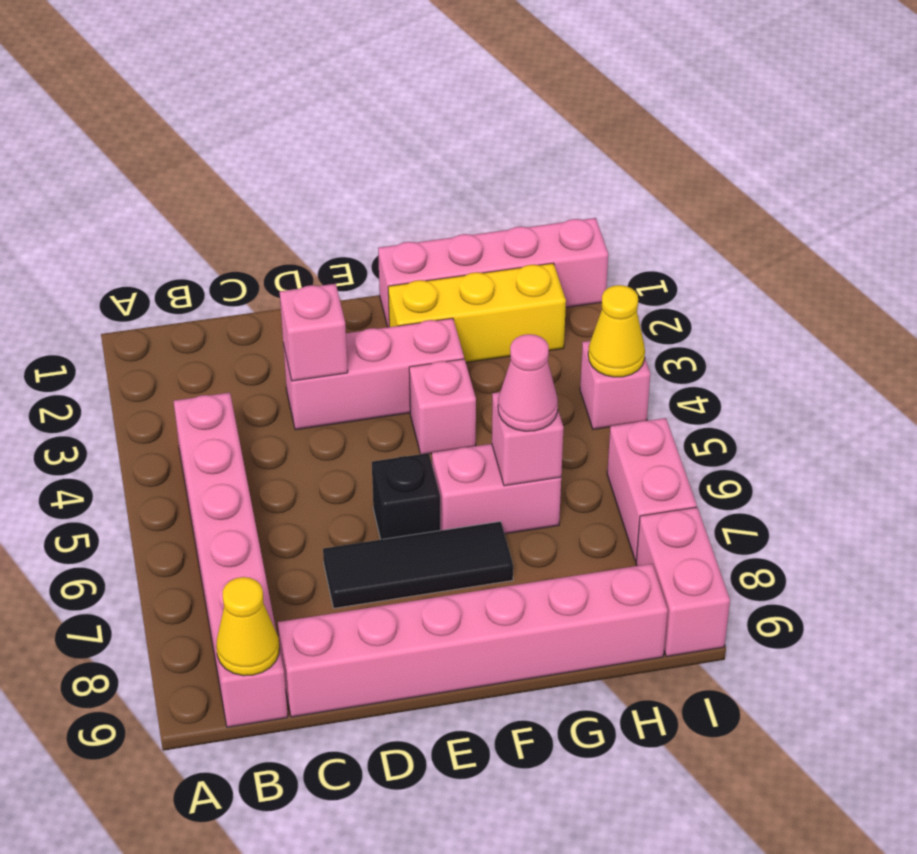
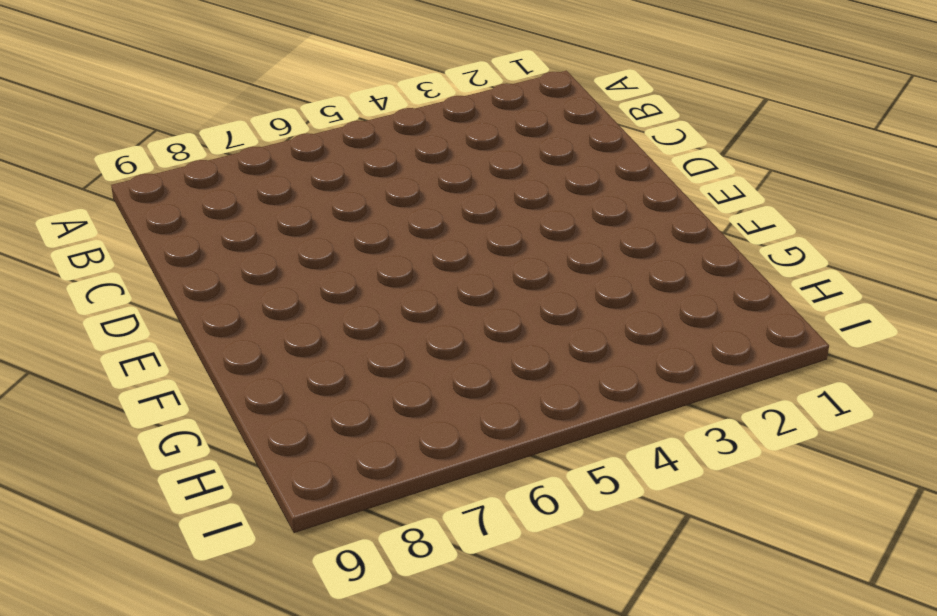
none -> pink 1x6 brick [174,393,288,727]
none -> pink 1x6 brick [278,564,668,717]
none -> pink 1x3 brick [283,318,464,430]

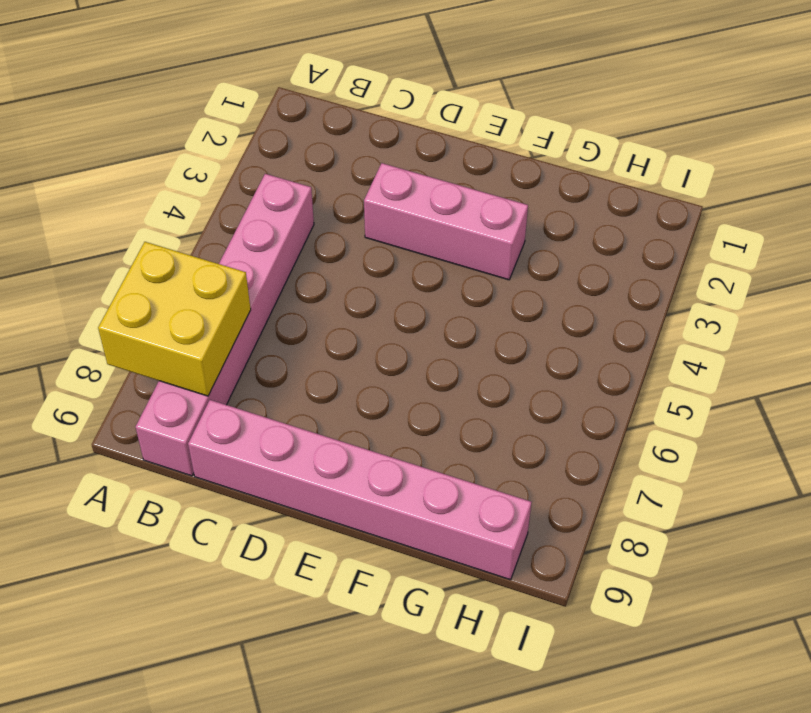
yellow 2x2 brick [98,242,251,396] -> none
none -> black 1x3 tile [323,521,513,608]
none -> black 1x1 brick [372,453,440,540]
none -> pink 1x4 brick [378,218,608,327]

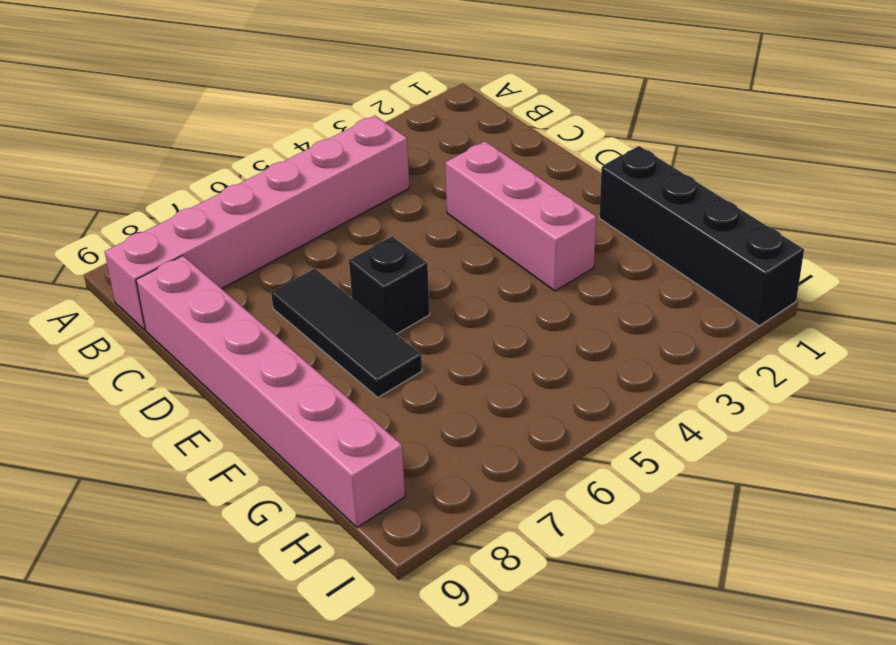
black 1x4 brick [599,146,804,326] -> pink 1x4 brick [378,218,608,327]
none -> yellow 1x3 brick [388,263,566,363]
none -> pink 1x1 brick [409,359,476,454]
none -> pink 1x2 brick [432,444,561,534]

